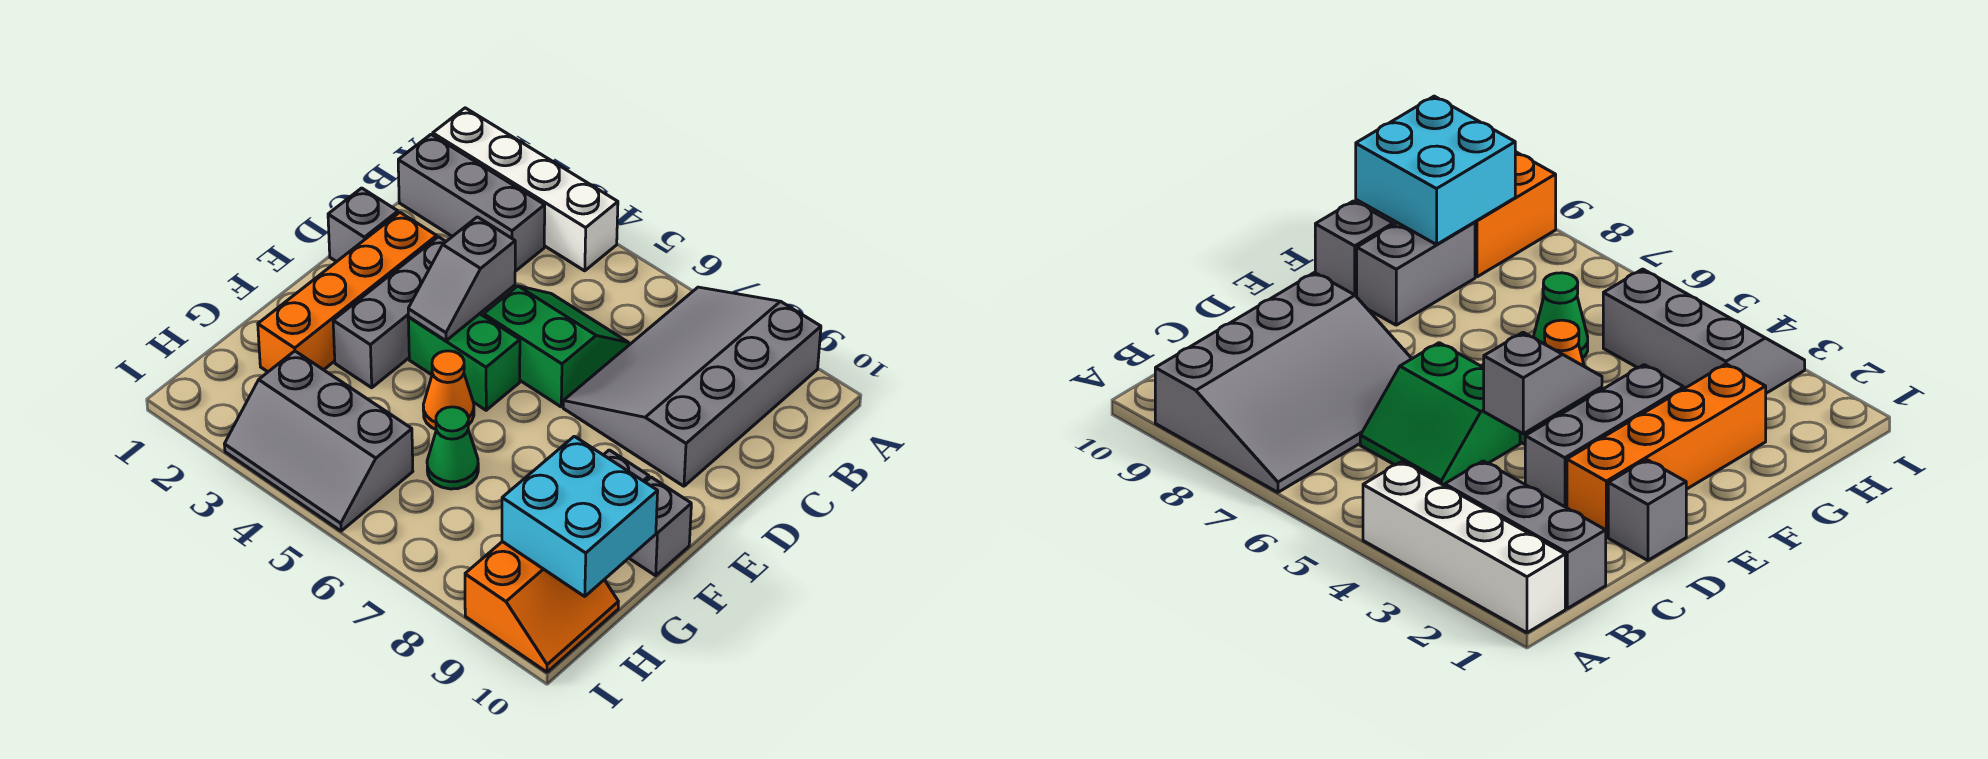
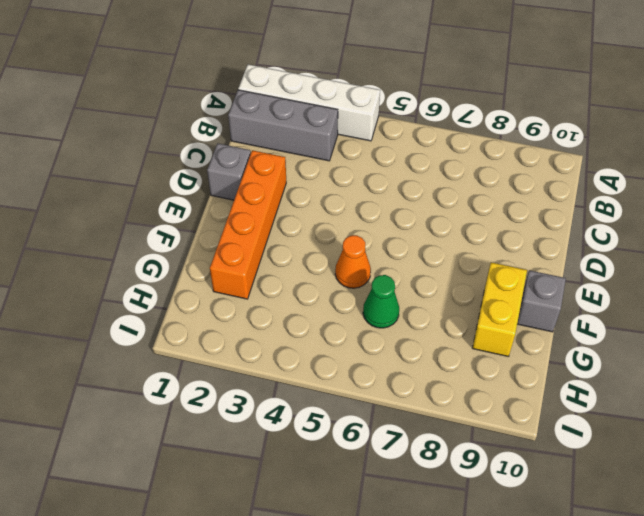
yellow 1x2 brick [472,262,527,357] -> grey 1x2 brick [1357,222,1475,325]
none -> grey 3x4 slope [563,287,821,486]
none -> green 2x2 slope [484,286,629,407]
none -> grey 1x3 brick [333,237,446,388]

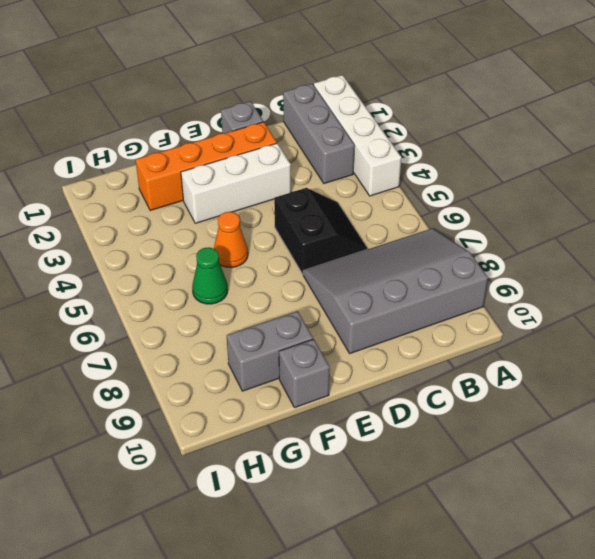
black 2x2 slope [274,188,367,274] -> green 2x2 slope [484,286,629,407]
white 1x3 brick [181,143,291,223] -> grey 1x3 brick [333,237,446,388]
none -> green 1x2 brick [408,314,520,410]
none -> grey 2x3 slope [224,351,413,531]
none -> orange 2x2 slope [465,542,618,672]

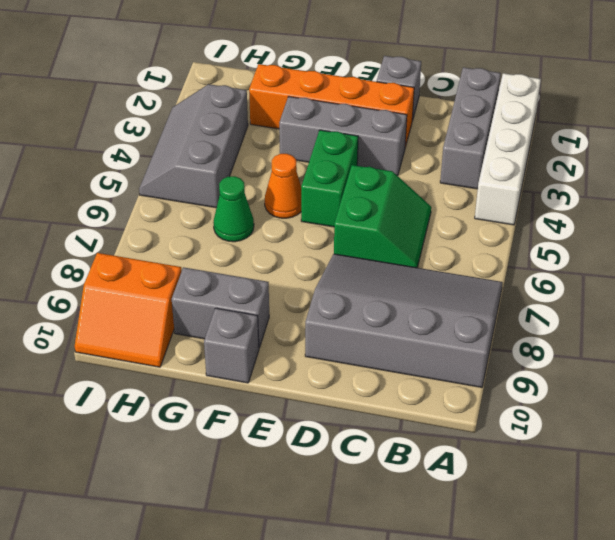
none -> grey 1x2 slope [408,217,515,341]
none -> cyan 2x2 brick [502,436,658,596]

